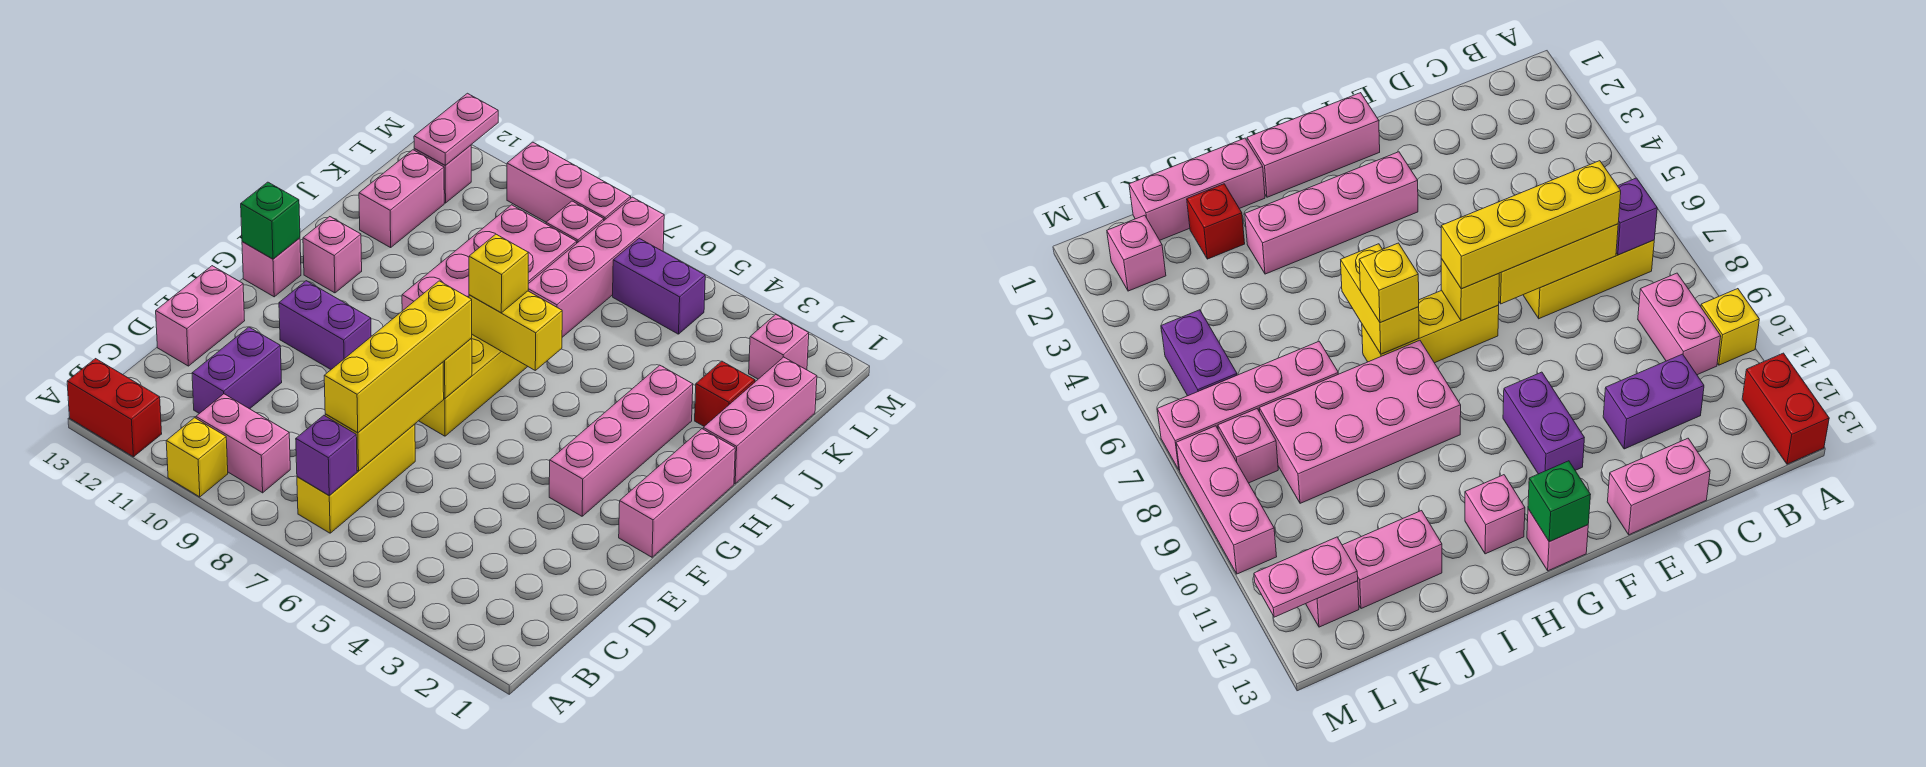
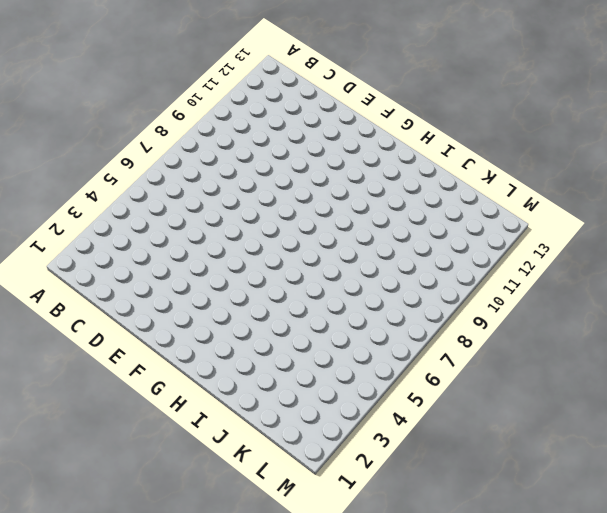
none -> yellow 1x1 brick [166,418,228,497]
none -> red 1x2 brick [67,359,162,457]
none -> yellow 1x3 brick [297,424,415,533]
none -> pink 1x2 brick [196,394,290,493]

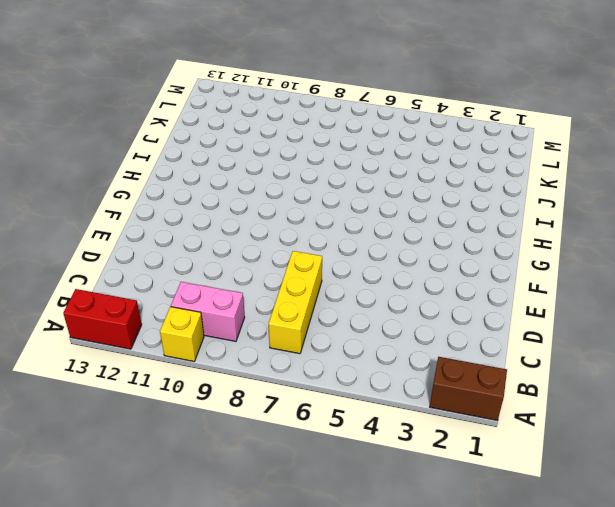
brown 1x2 brick [430,357,507,420] -> none
none -> purple 1x2 brick [192,327,282,414]
none -> pink 1x2 brick [156,266,245,366]
none -> pink 1x3 brick [619,429,735,557]
none -> pink 1x4 brick [549,365,693,516]

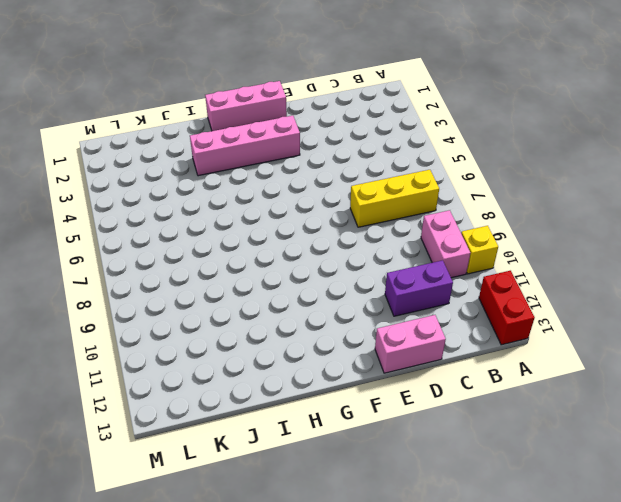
none -> yellow 1x3 brick [419,335,528,436]
none -> purple 1x2 brick [279,281,371,369]
none -> pink 1x1 brick [242,238,301,297]
none -> pink 2x4 brick [402,205,577,311]

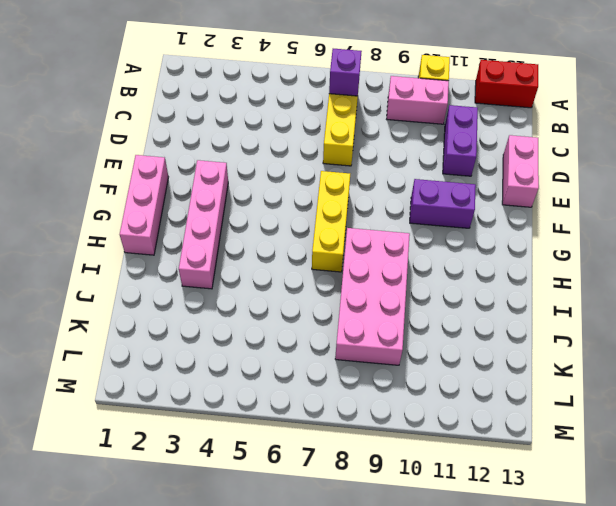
none -> pink 1x1 brick [242,238,301,297]
none -> pink 1x1 brick [303,217,362,293]
none -> pink 1x3 brick [703,357,817,484]
none -> red 1x1 brick [695,361,755,426]

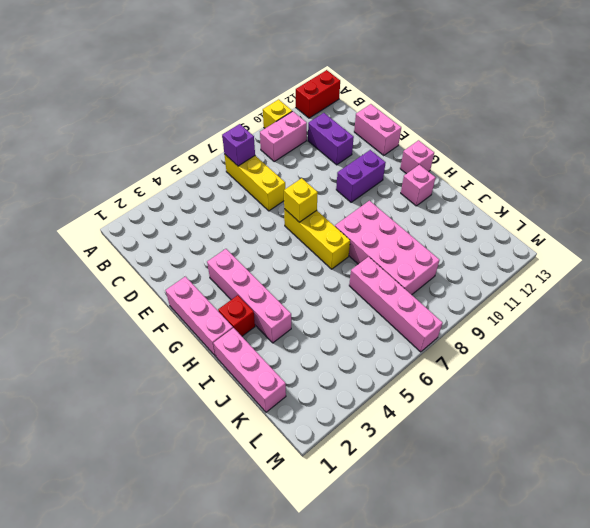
red 1x1 brick [218,295,255,336] -> red 1x1 brick moved to [695,361,755,426]
none -> pink 1x2 brick [359,150,444,248]
none -> pink 1x1 brick [749,315,809,379]
none -> purple 1x2 brick [613,238,705,334]
none -> pink 1x1 brick [546,201,604,243]

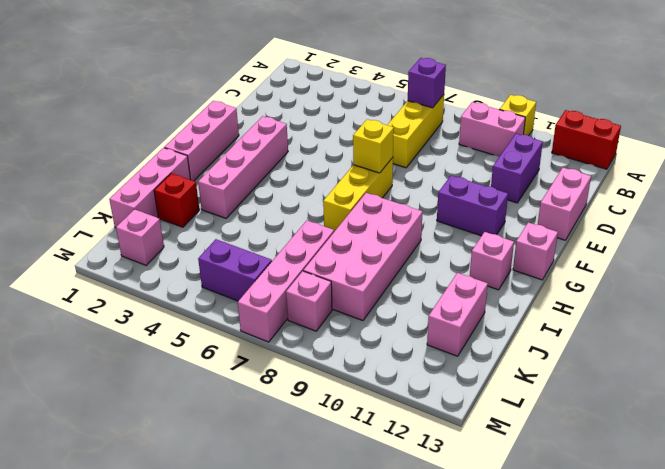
none -> pink 1x1 brick [414,145,471,203]
none -> pink 1x3 brick [507,142,631,222]
none -> yellow 1x3 brick [325,362,444,471]
none -> green 1x1 brick [241,182,300,259]

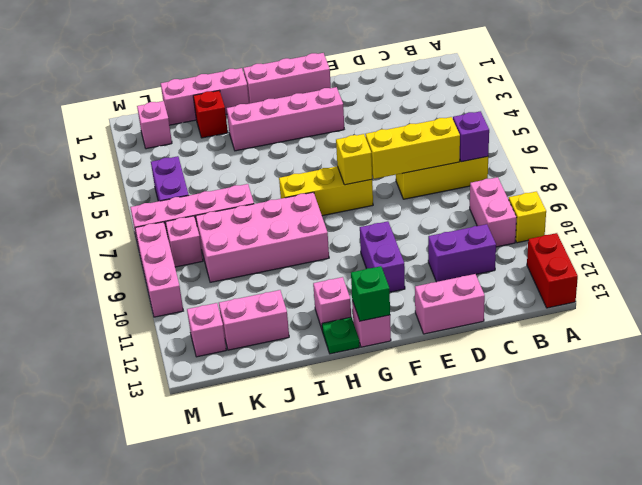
green 1x1 plate [322,317,360,354] -> none
none -> yellow 1x2 brick [469,291,562,370]
none -> pink 1x2 plate [414,93,498,165]
none -> yellow 1x4 brick [324,281,472,433]
none -> yellow 1x1 brick [469,234,528,313]

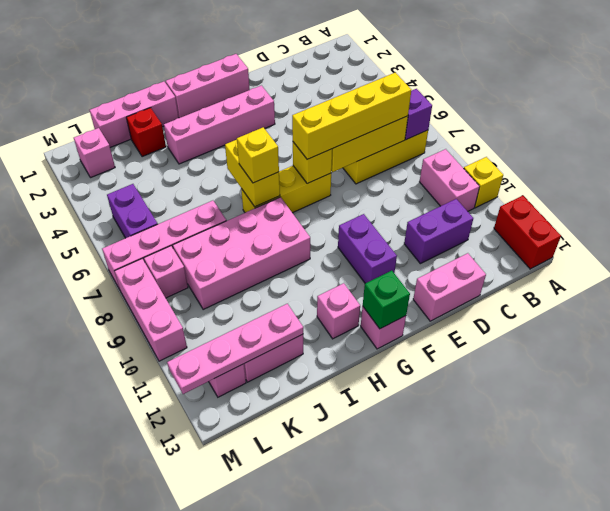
pink 1x4 plate [167,304,303,394] -> pink 1x2 plate [414,93,498,165]

